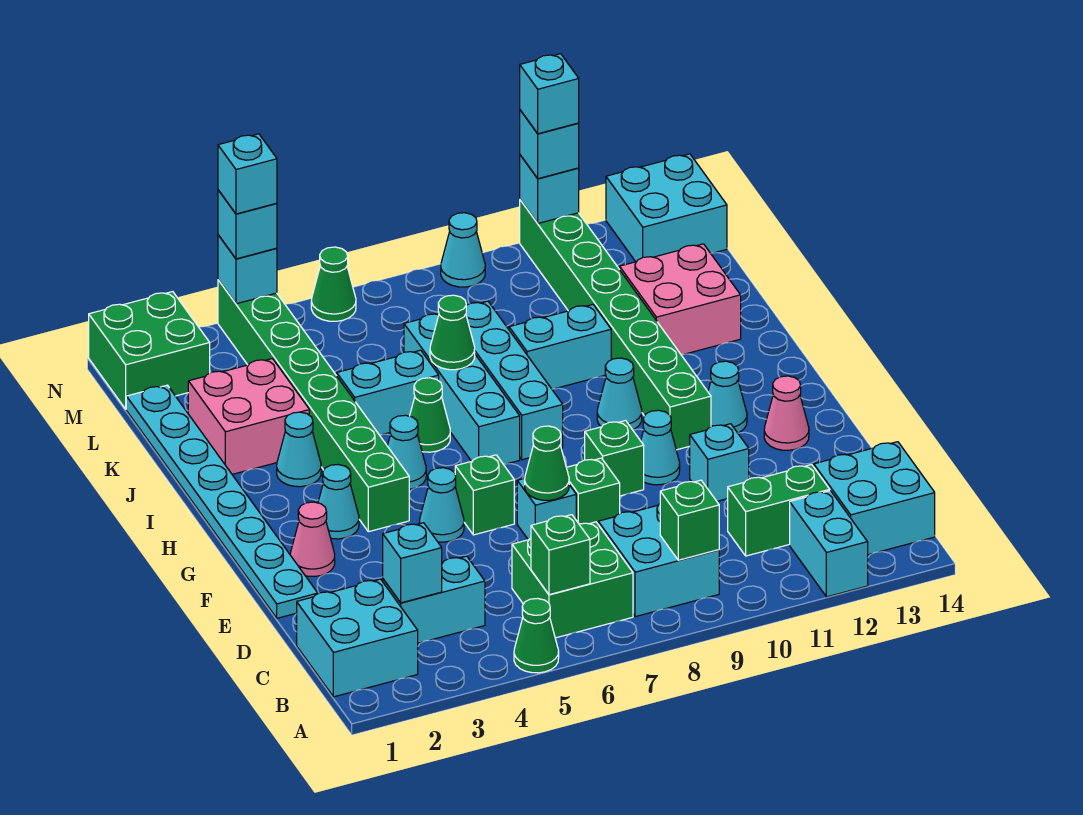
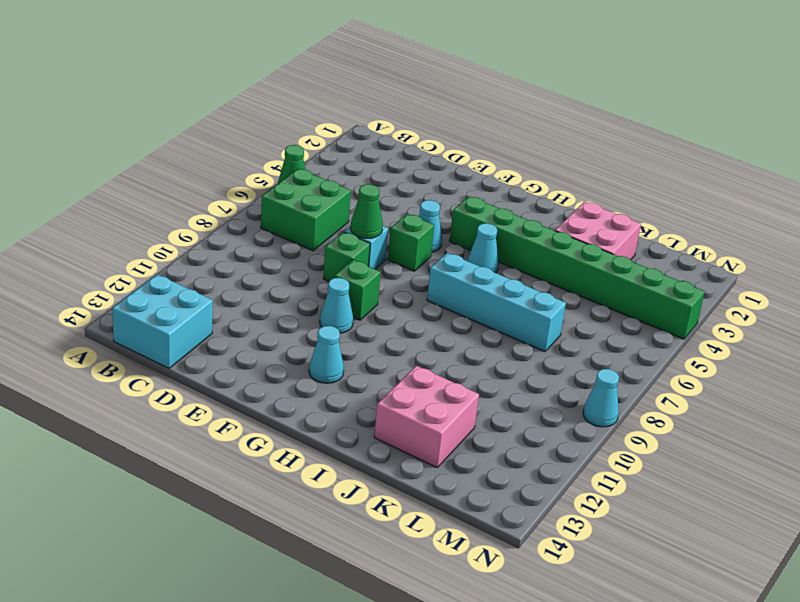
none -> cyan 1x2 brick [790,491,868,597]
none -> cyan 2x2 brick [297,579,418,697]
none -> cyan 2x2 brick [598,504,719,617]
none -> cyan 1x2 brick [383,556,485,643]

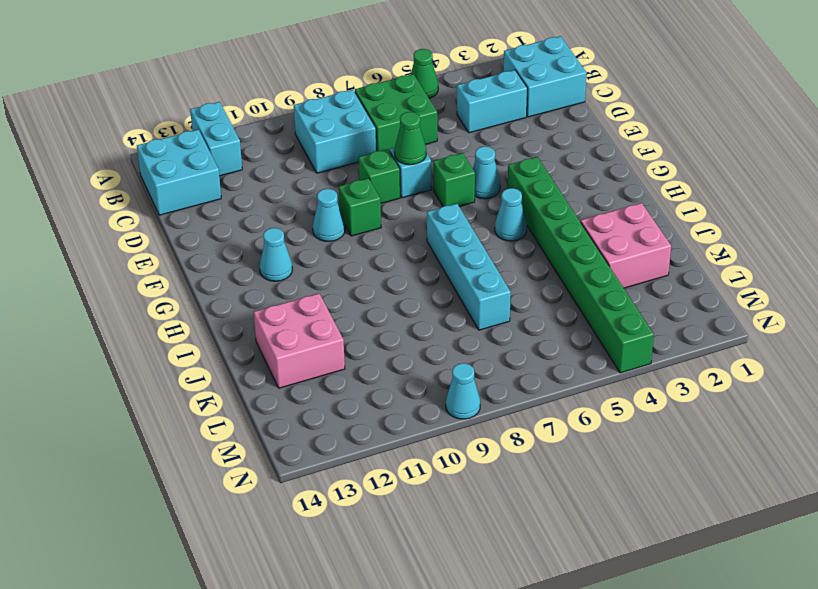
none -> green 1x2 brick [728,465,830,556]
none -> cyan 1x8 plate [126,385,318,618]
none -> cyan 1x1 brick [690,424,749,501]
none -> pink 1x1 cone [290,502,335,577]

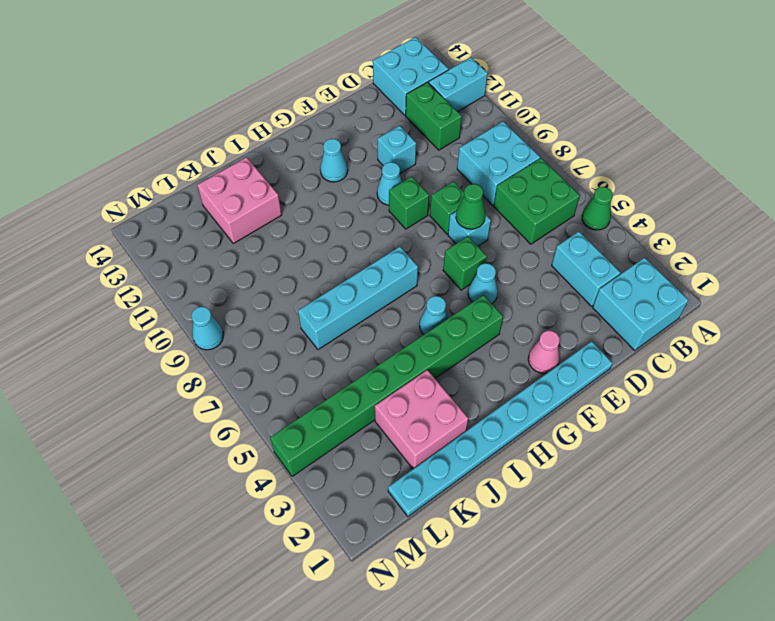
none -> pink 1x1 cone [764,376,809,450]
none -> cyan 1x1 cone [318,465,359,539]
none -> green 1x8 brick [520,200,711,450]
none -> cyan 1x4 brick [466,301,563,460]

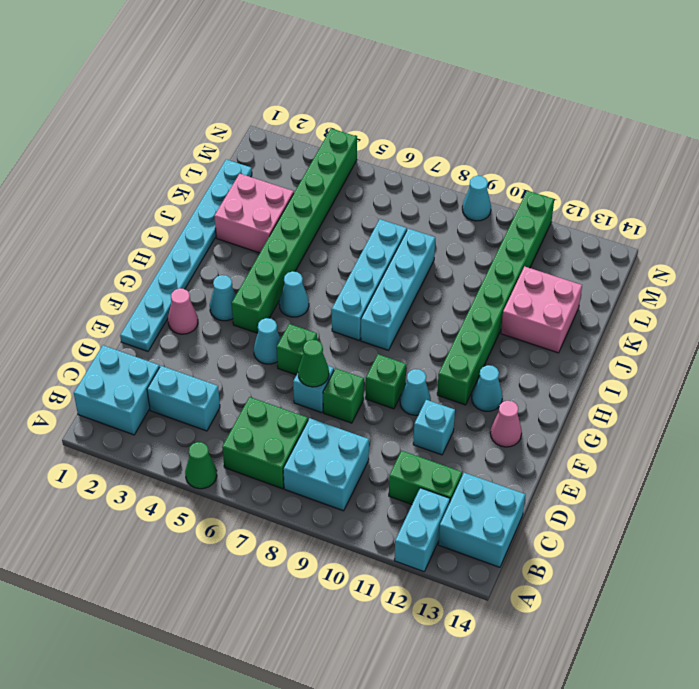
none -> cyan 1x1 cone [597,358,642,430]
none -> cyan 1x1 cone [277,412,321,487]
none -> green 1x1 cone [410,378,450,452]
none -> cyan 1x2 brick [337,350,439,435]

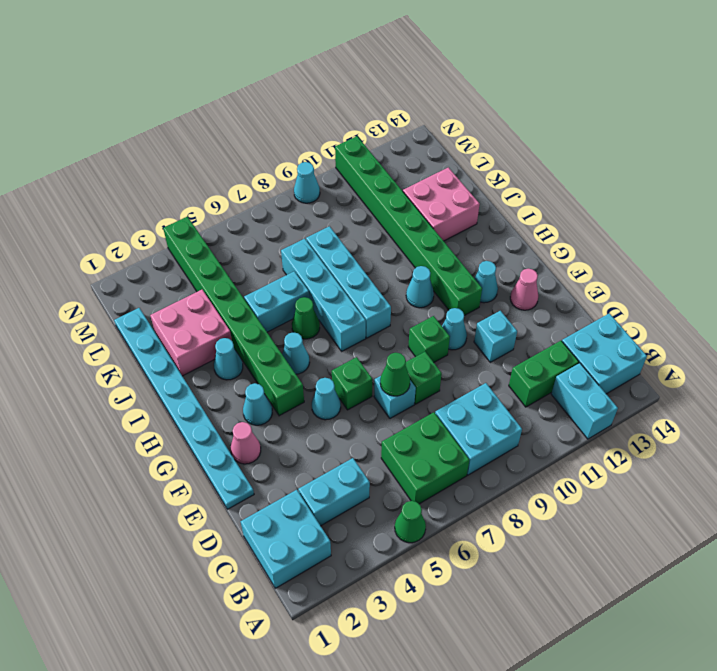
none -> cyan 1x2 brick [509,305,611,389]
none -> green 2x2 brick [89,292,210,409]
none -> cyan 2x2 brick [606,154,727,262]
none -> green 1x1 cone [311,247,356,321]

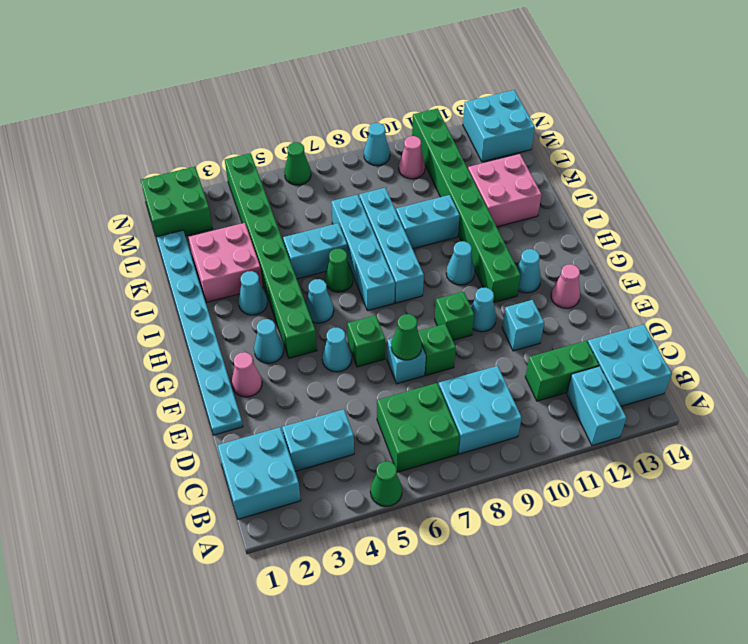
pink 1x1 cone [399,136,425,179] -> none
none -> green 1x1 brick [531,515,590,595]
none -> green 1x1 brick [660,480,719,560]
none -> cyan 1x1 brick [383,523,442,603]
none -> green 1x1 cone [430,295,475,370]

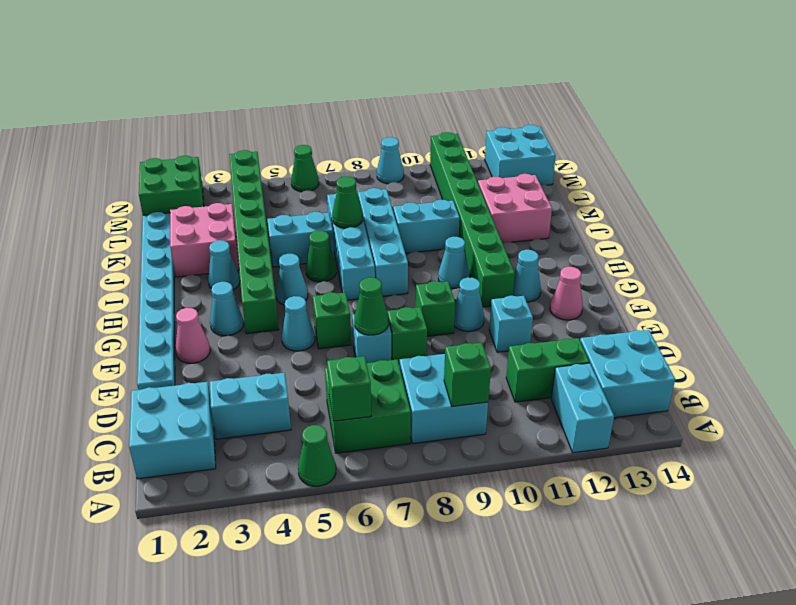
none -> cyan 1x1 brick [383,523,442,603]
none -> cyan 1x1 brick [218,235,277,304]
none -> cyan 1x1 brick [520,155,579,223]
none -> cyan 1x1 brick [218,190,277,259]

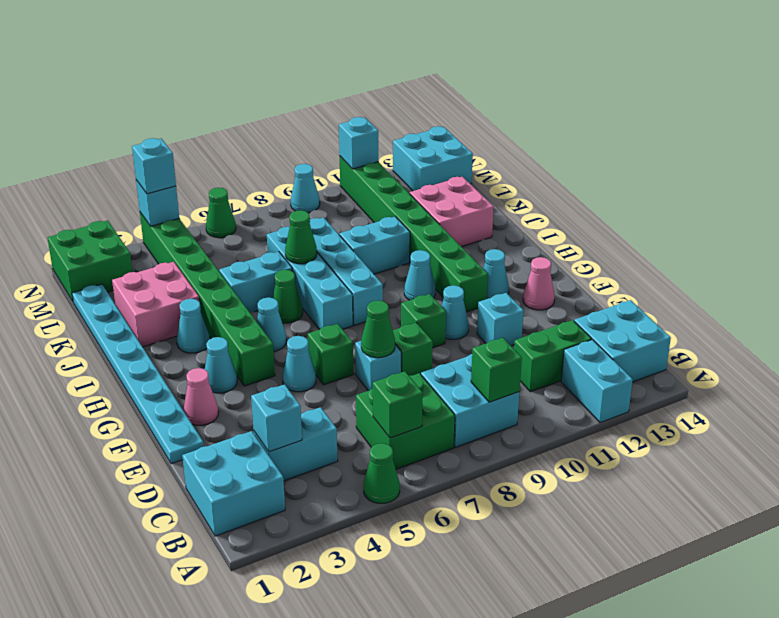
none -> cyan 1x1 brick [520,110,579,179]
none -> cyan 1x1 brick [218,134,277,214]
none -> cyan 1x1 brick [520,54,579,134]

